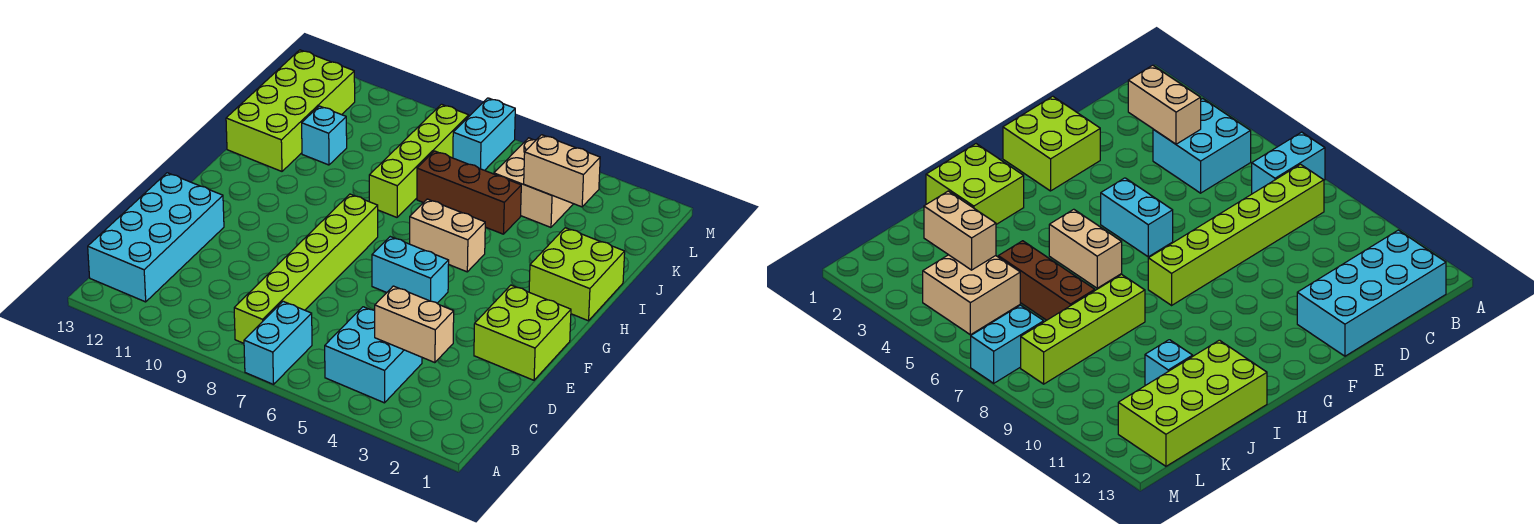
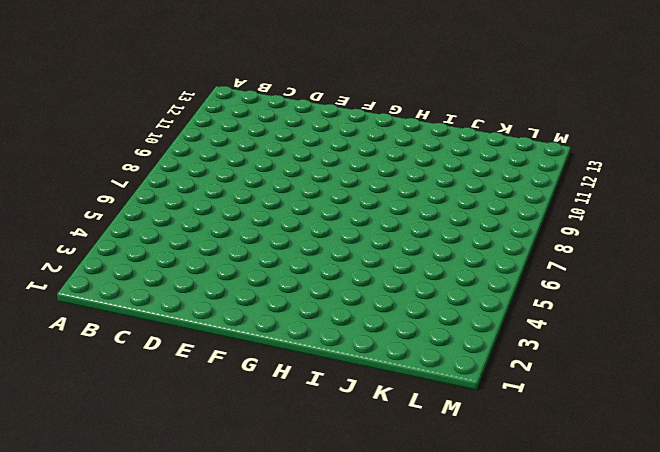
none -> cyan 1x2 brick [244,301,312,384]
none -> cyan 2x2 brick [325,307,422,403]
none -> lime 1x6 brick [234,194,378,343]

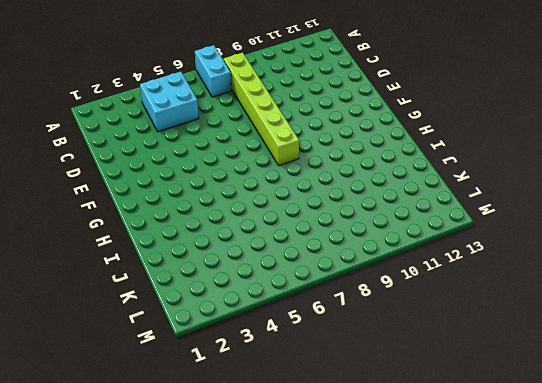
none -> cyan 2x4 brick [88,173,224,302]
none -> lime 2x2 brick [474,285,571,380]
none -> cyan 1x2 brick [372,237,449,303]

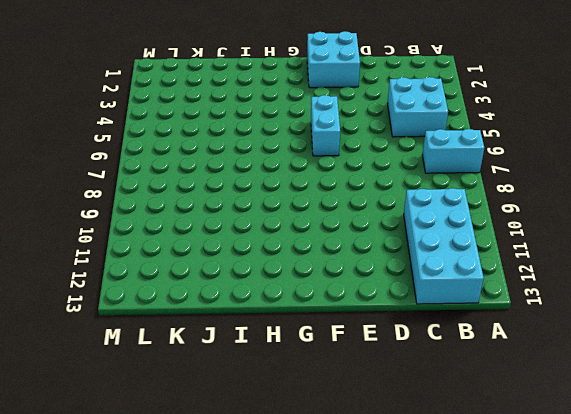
cyan 2x4 brick [404,188,484,304] -> cyan 2x4 brick turned to [88,173,224,302]
cyan 2x2 brick [307,31,360,88] -> lime 2x2 brick [474,285,571,380]
none -> lime 1x6 brick [234,194,378,343]
none -> lime 2x2 brick [529,228,625,321]
none -> tan 1x2 brick [410,199,486,272]

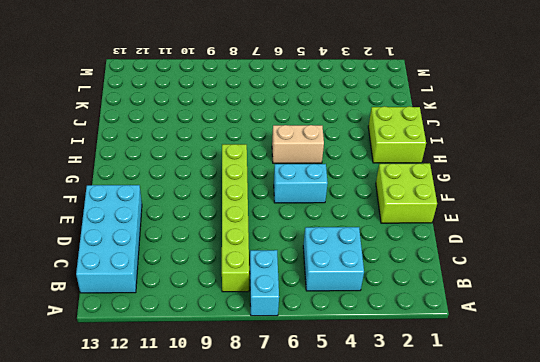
none -> lime 1x4 brick [369,104,469,217]
none -> lime 2x4 brick [226,50,355,171]
none -> brown 1x3 brick [417,151,521,234]

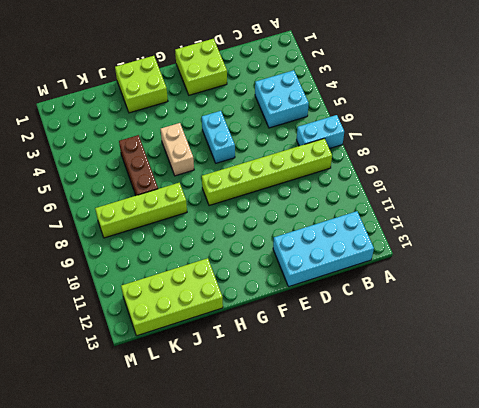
none -> cyan 1x1 brick [302,106,347,165]
none -> tan 2x2 brick [494,138,573,227]
none -> cyan 1x2 brick [453,98,515,170]

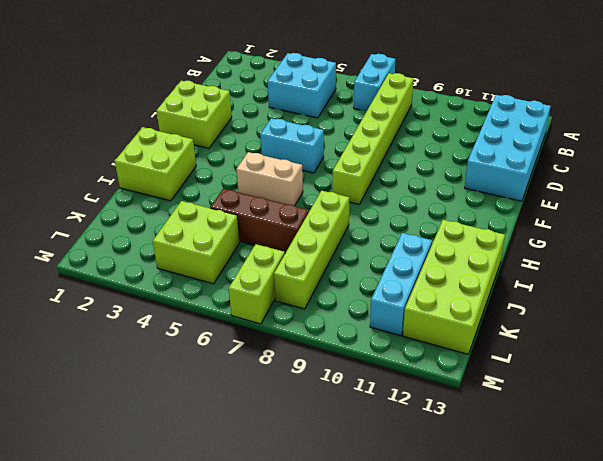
cyan 1x3 brick [370,233,432,336] -> cyan 1x1 brick [302,106,347,165]
lime 2x2 brick [153,201,240,284] -> tan 2x2 brick [494,138,573,227]
lime 1x2 brick [229,244,285,324] -> cyan 1x2 brick [453,98,515,170]
none -> tan 1x2 brick [375,286,454,363]
none -> tan 1x2 brick [524,135,600,207]

